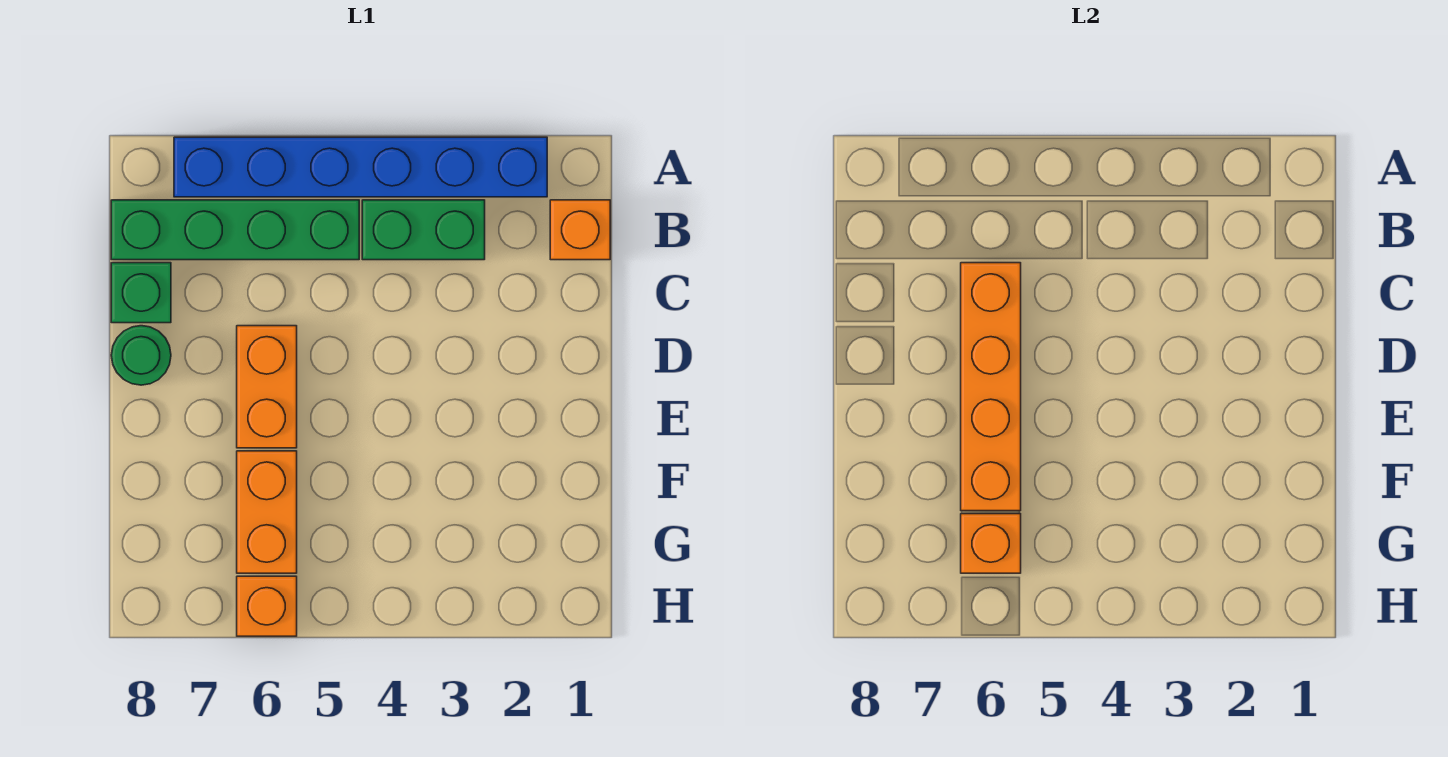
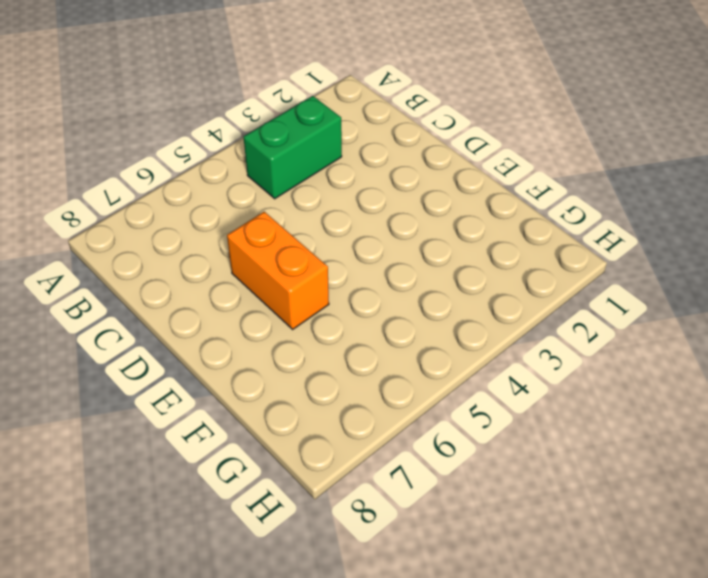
none -> blue 1x6 brick [174,137,547,197]
none -> orange 1x1 brick [550,200,610,260]

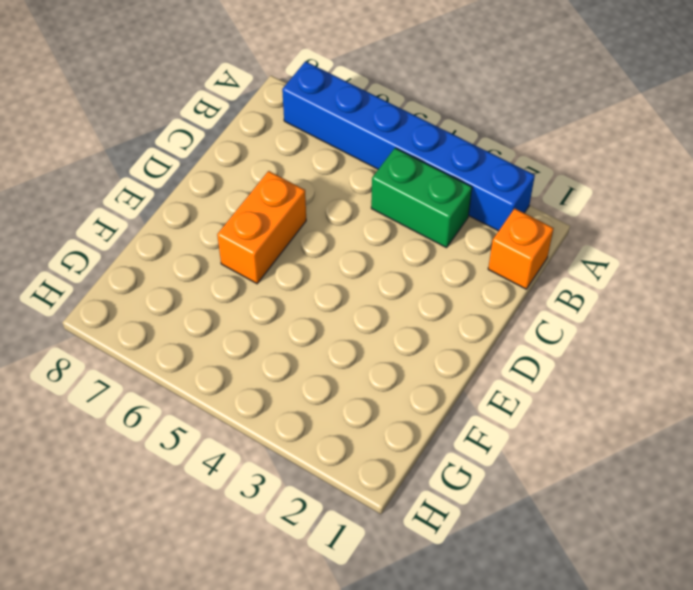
none -> green 1x4 brick [111,200,359,260]
none -> green 1x1 brick [111,263,171,323]

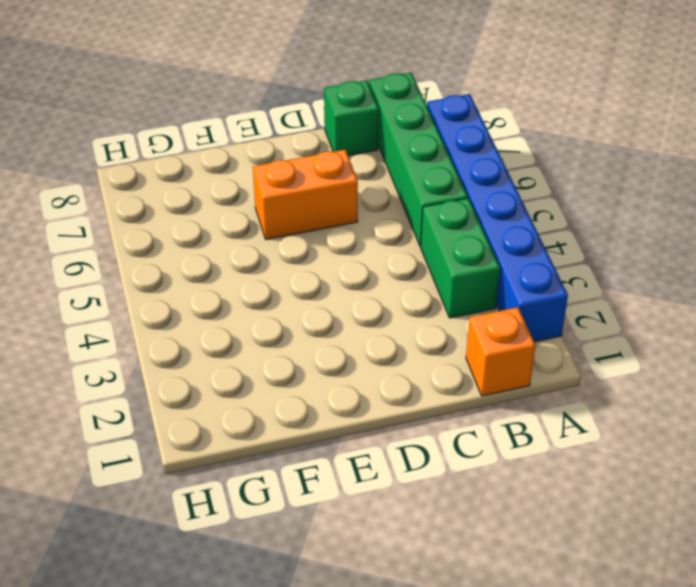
none -> green 1x1 round brick [111,326,171,385]
none -> orange 1x2 brick [237,451,297,573]

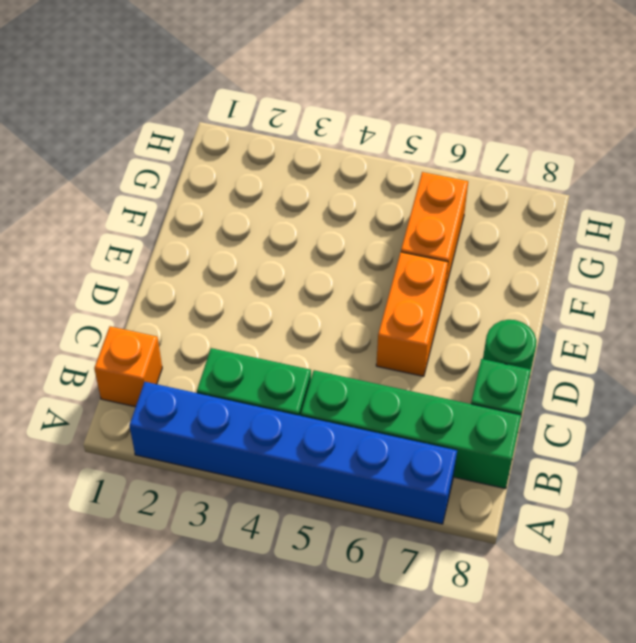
none -> orange 1x1 brick [237,576,297,636]
none -> orange 1x4 brick [961,263,1021,511]

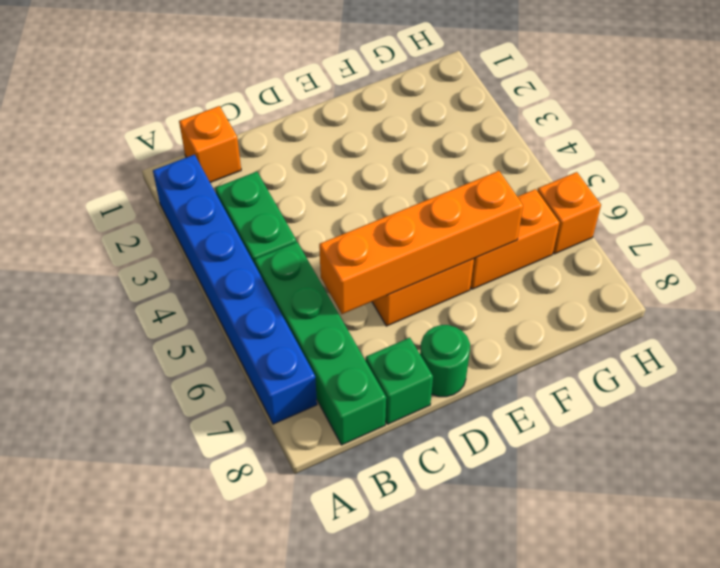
none -> orange 1x1 brick [961,514,1021,573]

